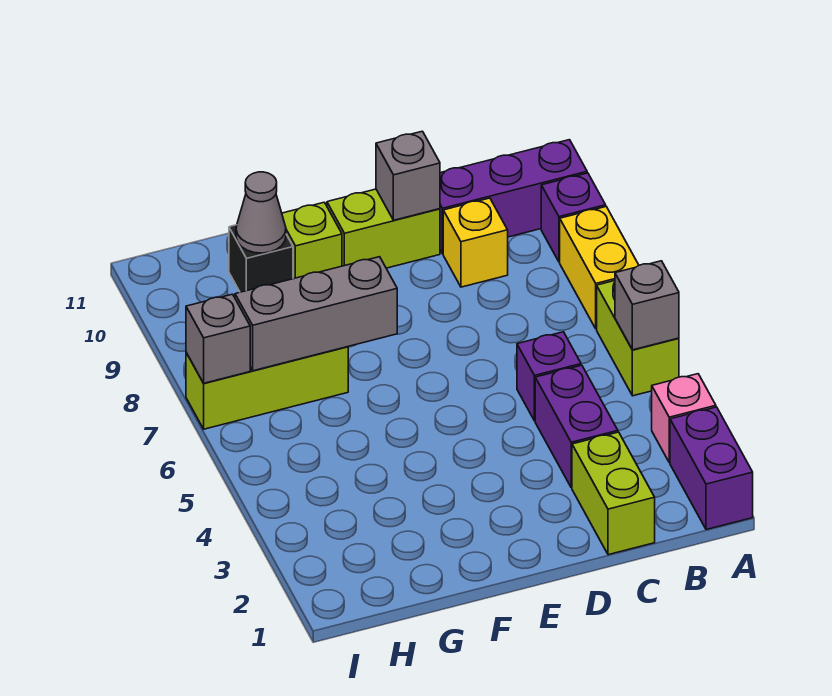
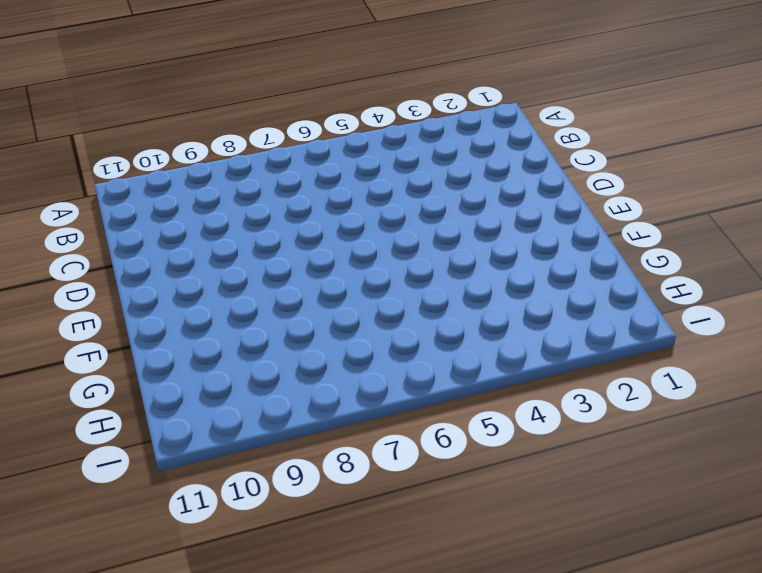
none -> purple 1x2 brick [670,407,753,530]
none -> pink 1x1 brick [652,374,716,463]
none -> lime 1x2 brick [597,281,679,396]

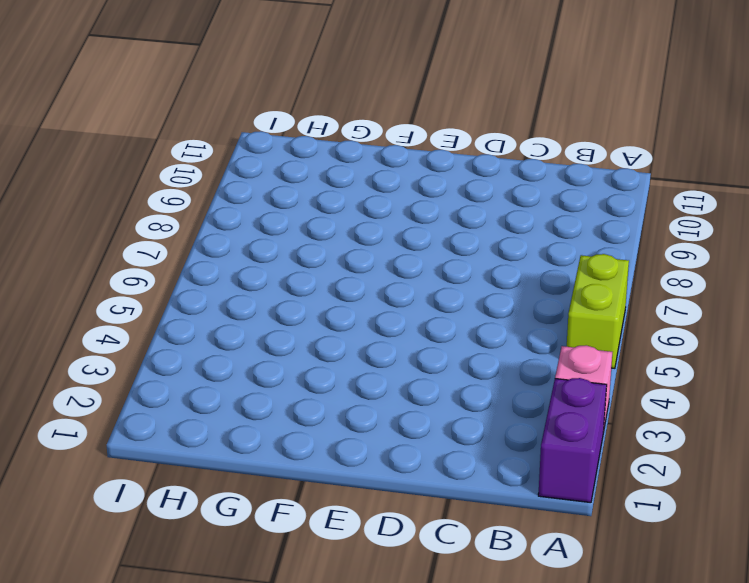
none -> yellow 1x2 brick [560,207,639,329]
none -> purple 1x1 brick [541,173,606,262]
none -> purple 1x3 brick [440,140,587,254]

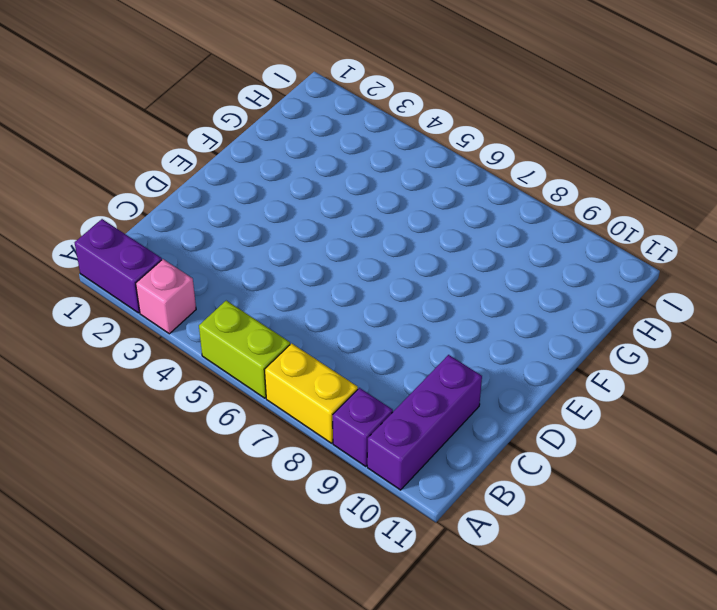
none -> lime 1x2 brick [572,432,655,555]
none -> purple 1x2 brick [535,365,618,488]
none -> purple 1x1 brick [517,332,581,421]

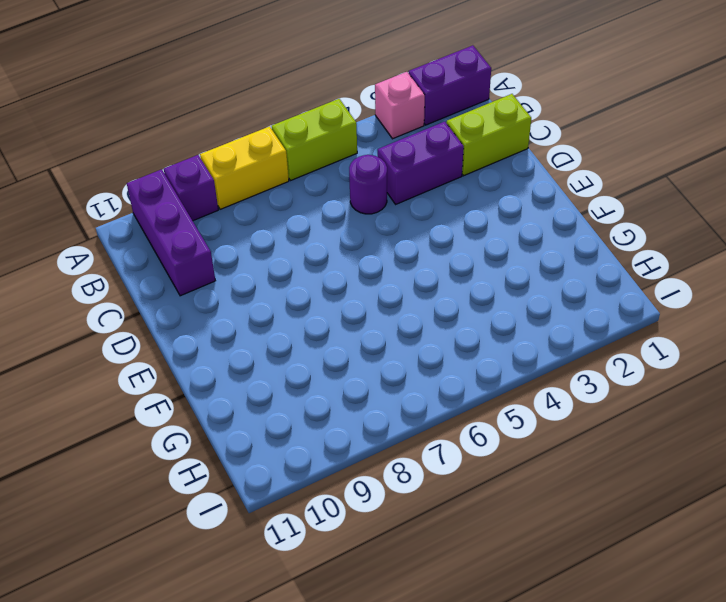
purple 1x1 round brick [349,155,387,214] -> purple 1x1 brick [517,332,581,421]
none -> yellow 1x1 brick [443,198,508,287]
none -> lime 1x2 brick [327,189,440,268]
none -> lime 1x1 brick [282,202,342,279]

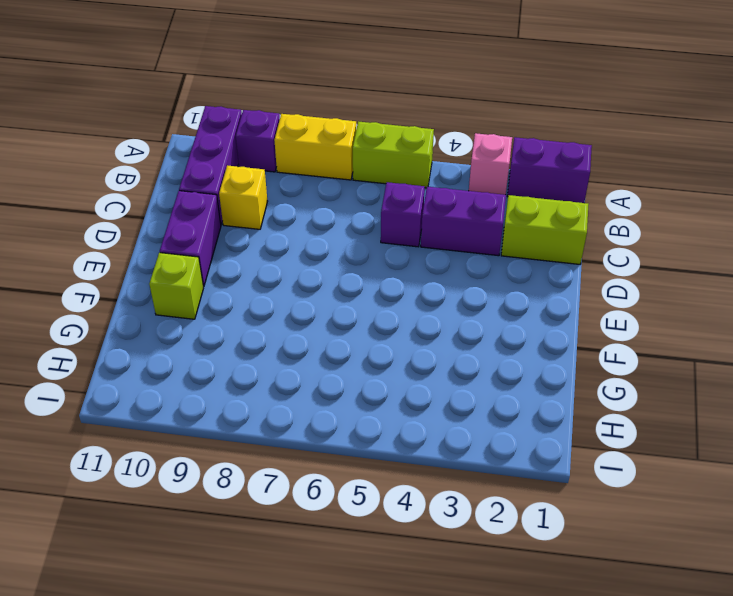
purple 1x2 brick [160,191,221,287] -> lime 1x2 brick [327,189,440,268]
none -> lime 1x3 brick [186,347,348,429]
none -> black 1x1 brick [229,225,293,292]
none -> grey 1x1 brick [615,261,679,350]

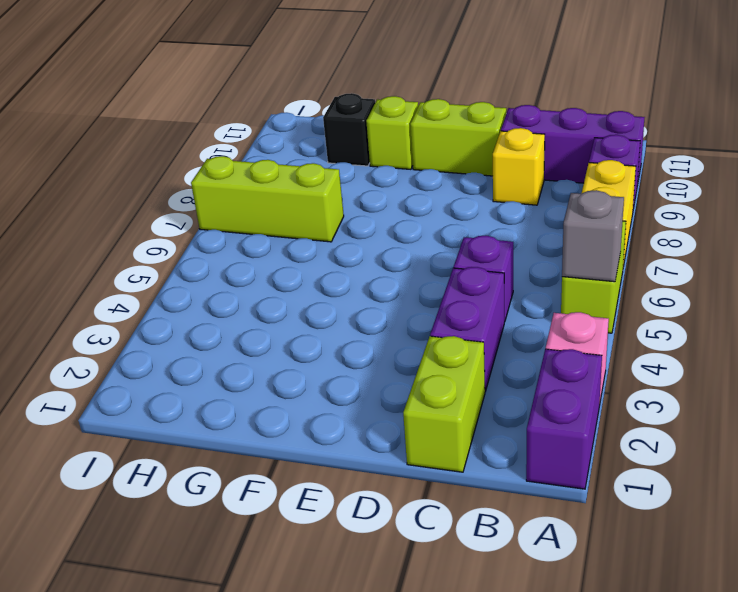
none -> grey 1x1 brick [376,131,440,220]
none -> grey 1x3 brick [235,257,397,371]
none -> grey 1x1 cone [236,172,286,253]

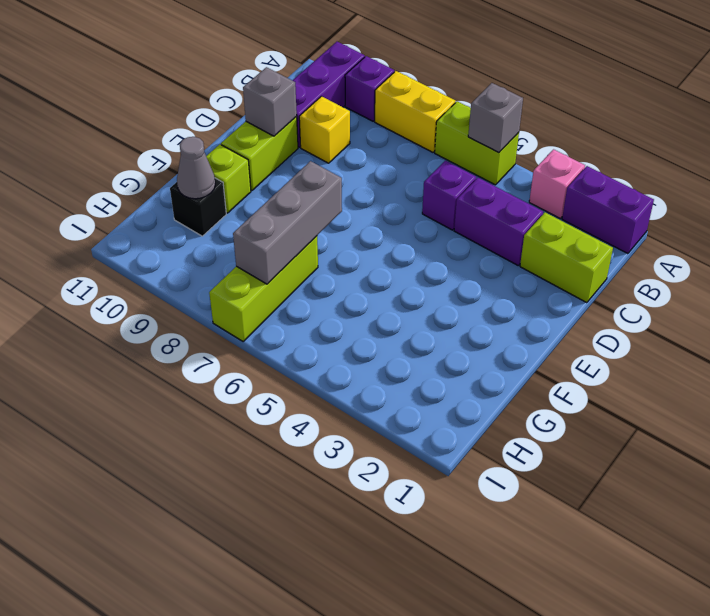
none -> grey 1x1 brick [186,294,250,383]

